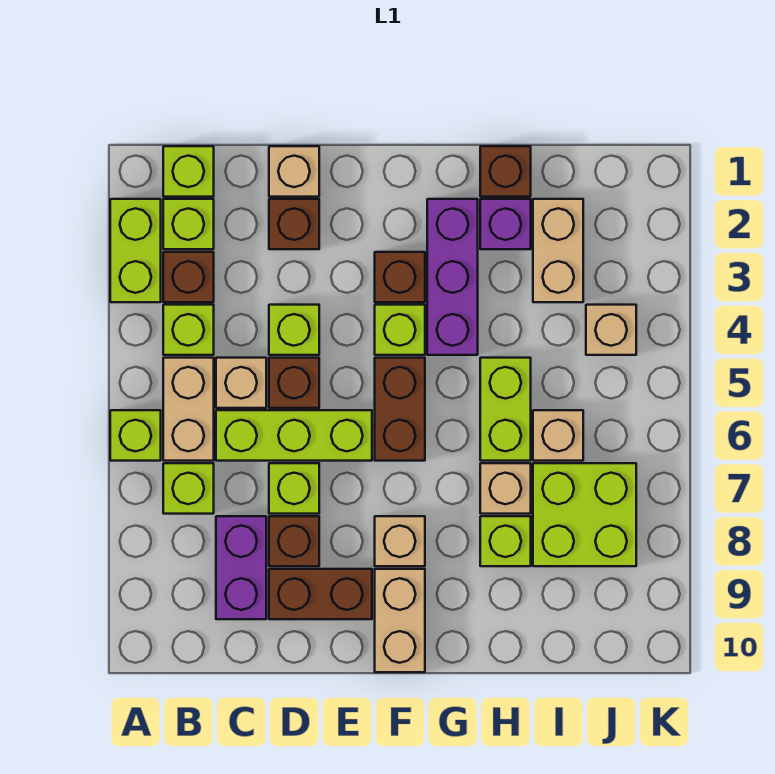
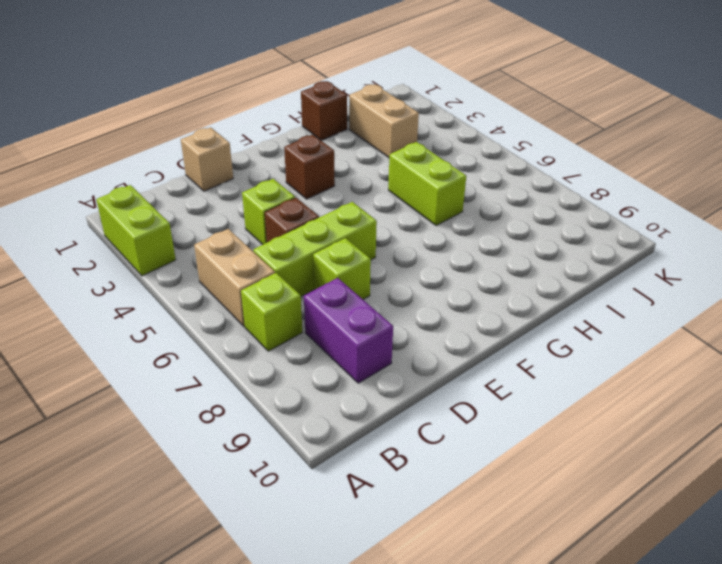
none -> lime 1x1 brick [110,410,161,461]
none -> lime 1x1 brick [163,146,214,197]
none -> lime 1x1 brick [163,199,214,249]
none -> brown 1x1 brick [163,252,214,302]

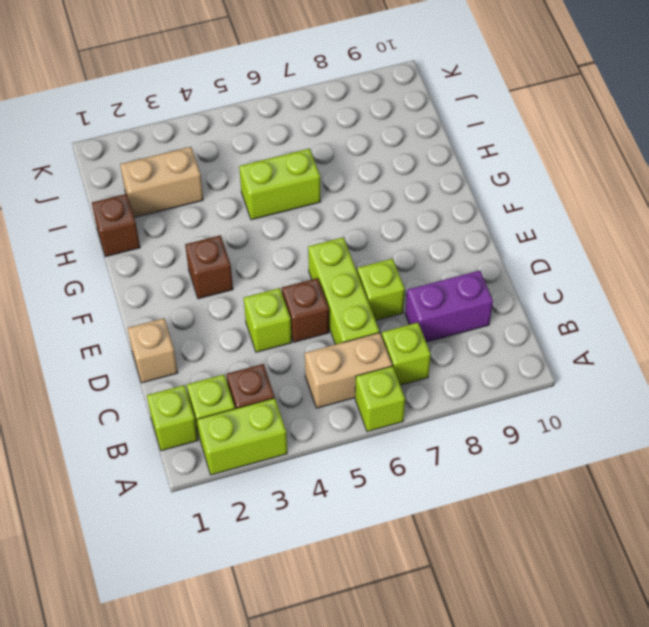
none -> lime 1x1 brick [163,305,214,355]
none -> tan 1x1 brick [216,358,266,408]
none -> brown 1x1 brick [269,199,319,249]
none -> brown 1x1 brick [269,516,319,566]

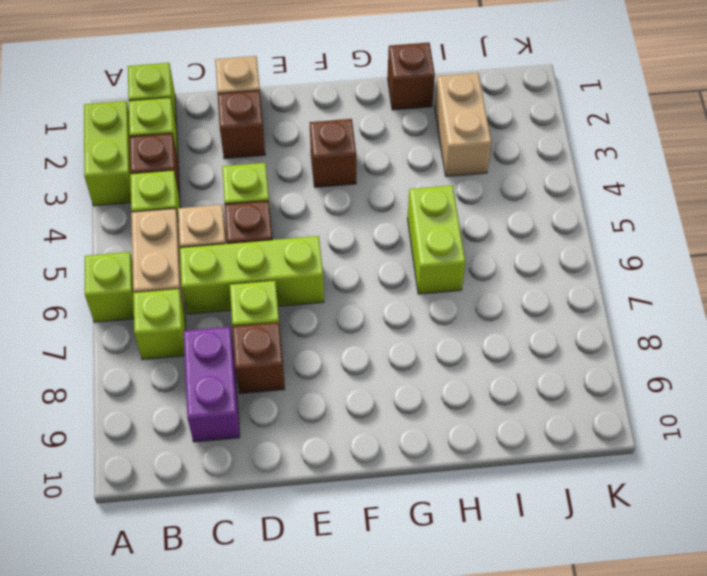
none -> brown 1x2 brick [269,569,372,619]
none -> lime 1x1 brick [375,305,425,355]
none -> brown 1x2 brick [375,358,425,461]
none -> tan 1x1 brick [375,516,425,566]

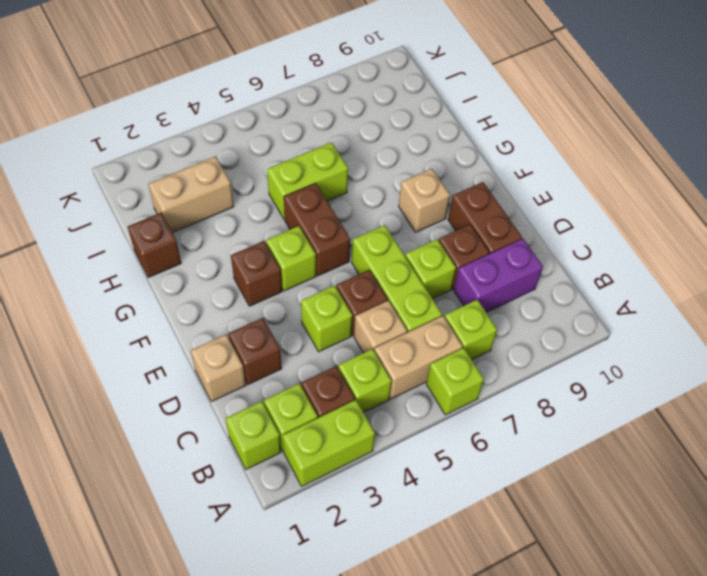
brown 1x2 brick [284,183,350,276] -> brown 1x2 brick turned to [375,358,425,461]
none -> tan 1x2 brick [375,569,425,672]
none -> purple 1x3 brick [427,199,478,355]
none -> purple 1x1 brick [480,199,531,249]
none -> tan 1x1 brick [480,463,531,514]

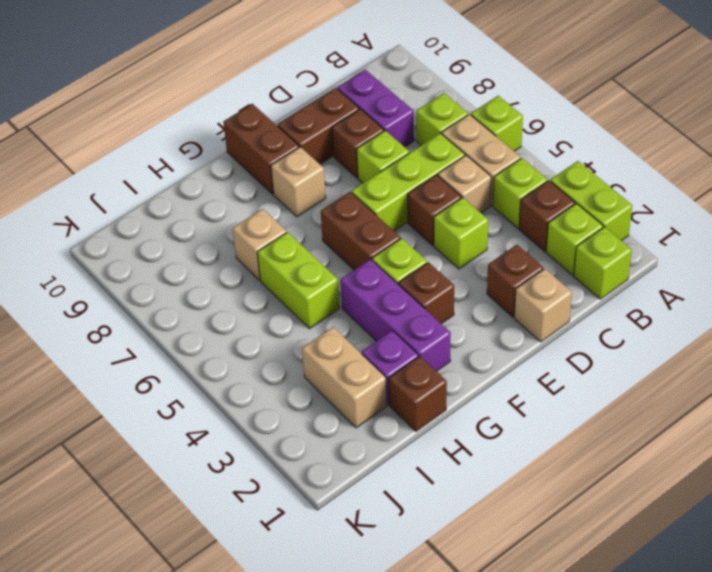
brown 1x2 brick [223,104,299,194] -> tan 1x2 brick [375,569,425,672]
none -> lime 1x1 brick [480,516,531,566]
none -> tan 1x1 brick [533,410,583,461]
none -> lime 2x2 brick [533,463,636,566]
none -> tan 1x1 brick [586,305,636,355]

